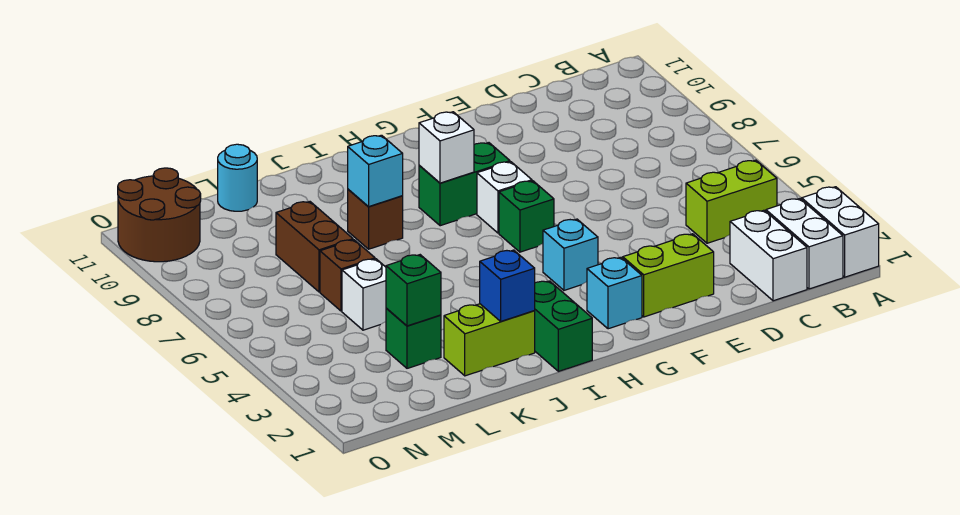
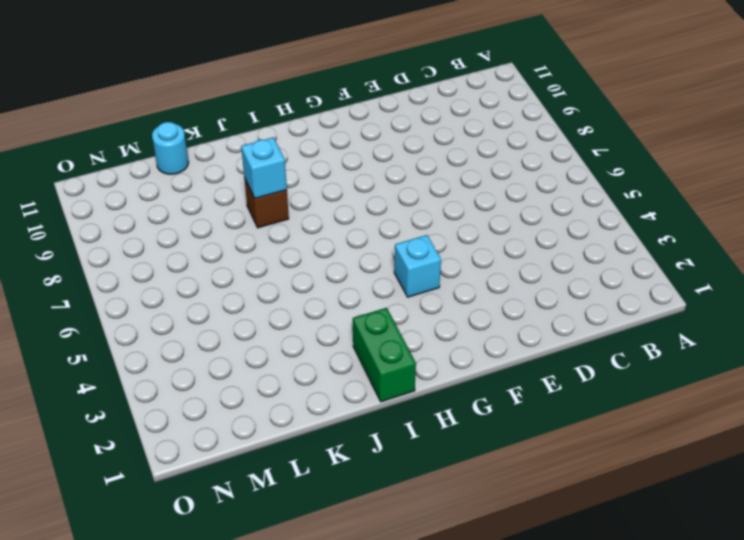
none -> white 1x2 brick [802,187,879,277]
none -> white 1x2 brick [766,199,843,289]
none -> lime 1x2 brick [686,160,777,243]

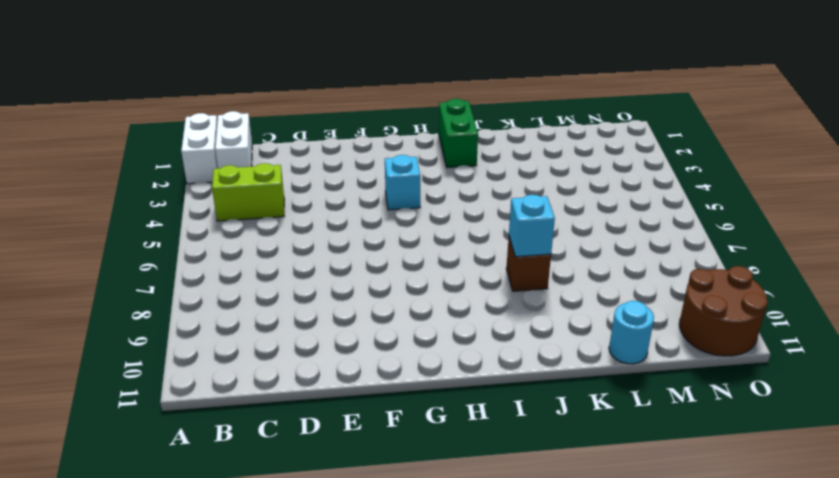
none -> white 1x2 brick [730,210,807,301]
none -> lime 1x2 brick [623,234,714,317]
none -> cyan 1x1 brick [587,257,642,329]

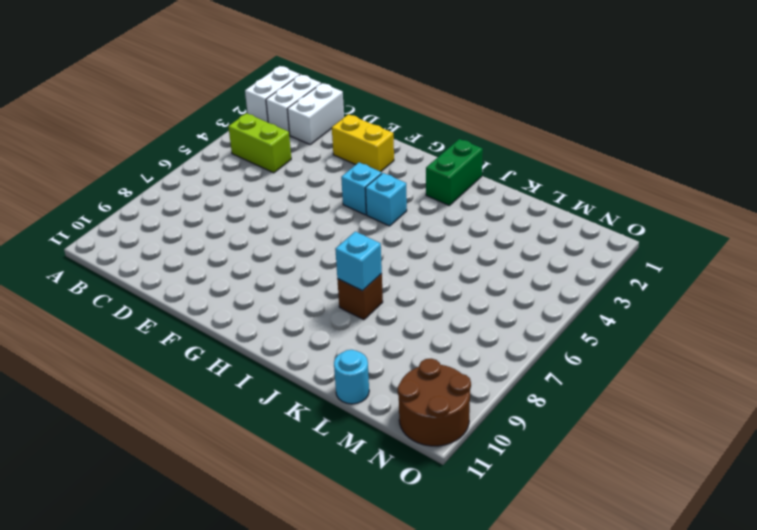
yellow 1x2 brick [332,114,394,172] -> lime 1x2 brick [623,234,714,317]
cyan 1x1 brick [365,173,407,226] -> cyan 1x1 brick moved to [587,257,642,329]
none -> green 1x1 brick [499,181,554,252]
none -> white 1x1 brick [477,162,532,233]
none -> green 1x2 brick [419,143,510,226]

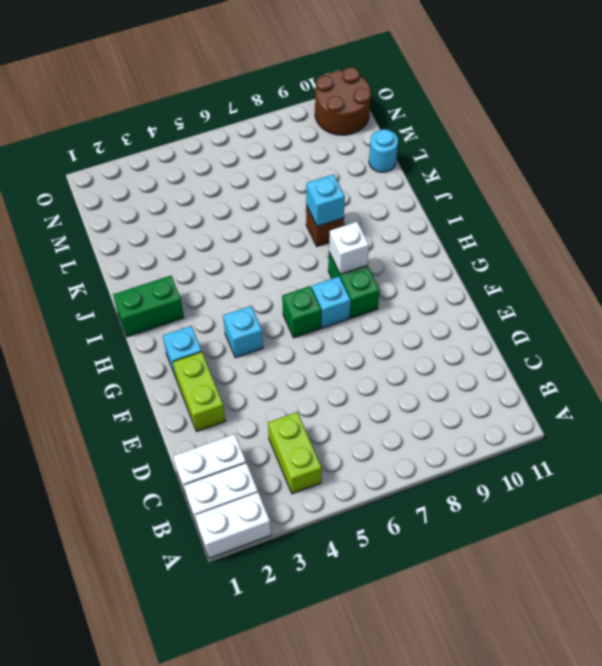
cyan 1x1 brick [312,277,351,328] -> white 1x1 brick [477,162,532,233]
none -> lime 1x2 brick [444,304,535,376]
none -> green 1x1 brick [386,308,441,368]
none -> white 1x1 brick [342,259,386,330]

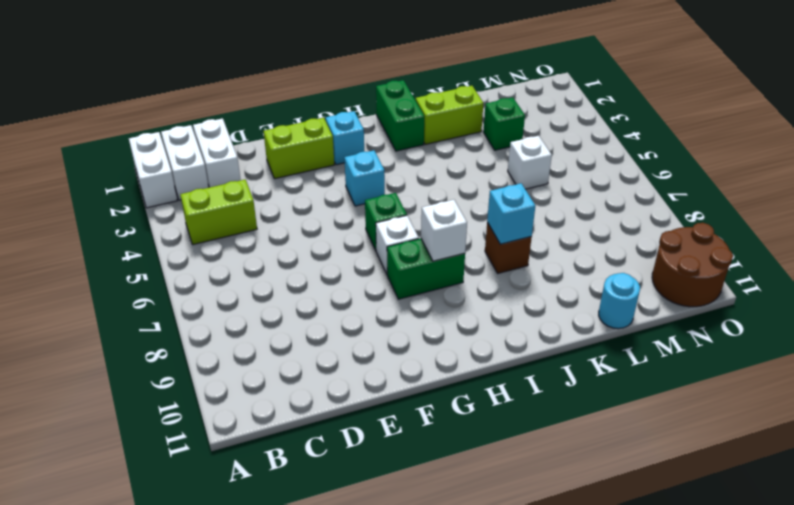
none -> brown 1x1 brick [320,240,375,311]
none -> brown 1x2 brick [276,202,353,292]
none -> blue 1x1 brick [480,250,535,321]

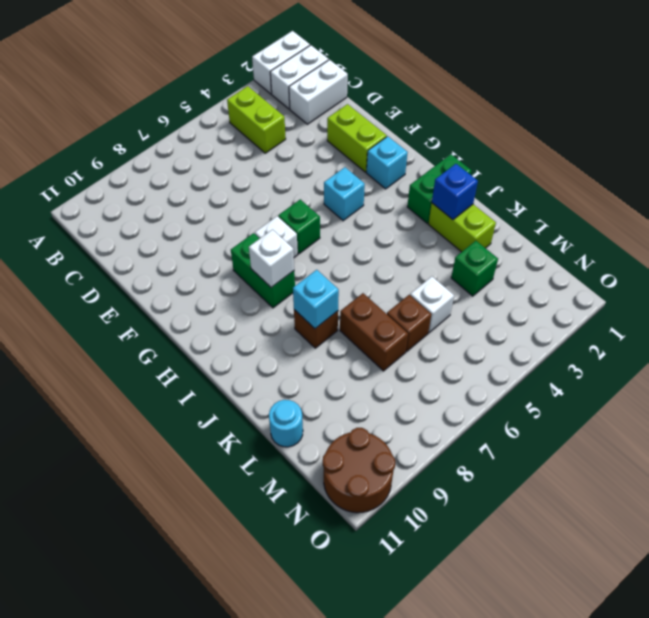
brown 1x2 brick [340,293,408,371] -> brown 1x2 brick turned to [276,202,353,292]
none -> green 1x1 brick [386,255,441,326]

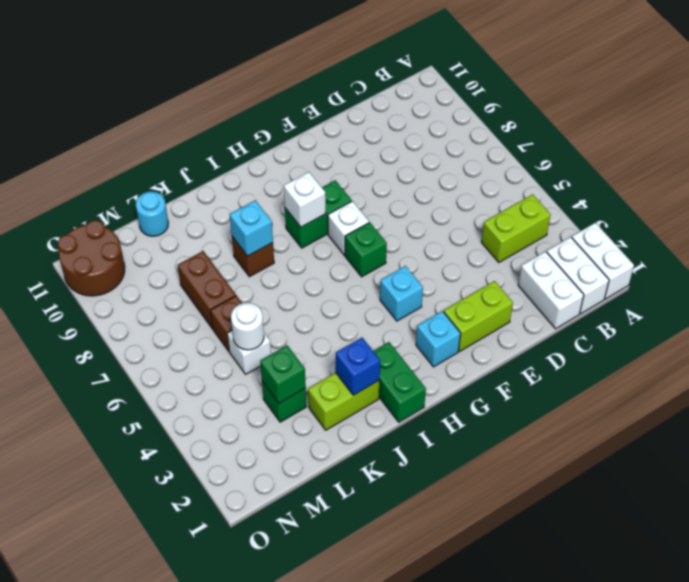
white 1x1 round brick [231,303,264,350] -> none

